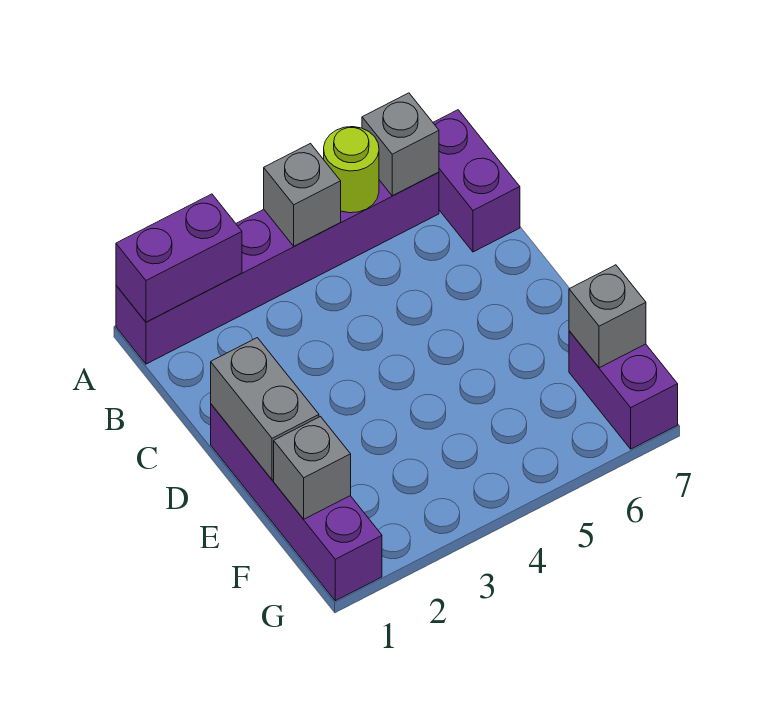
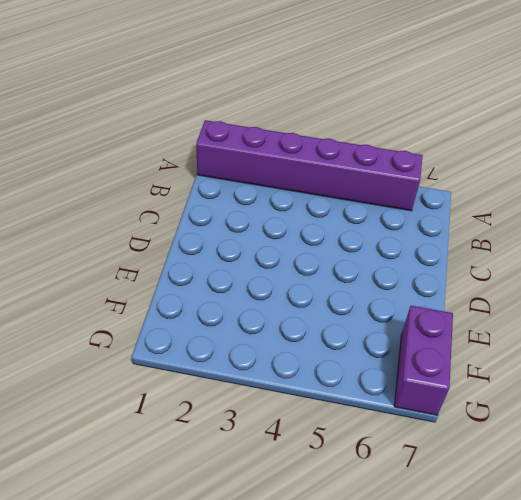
none -> purple 1x2 brick [433,110,520,252]
none -> purple 1x4 brick [211,404,382,601]

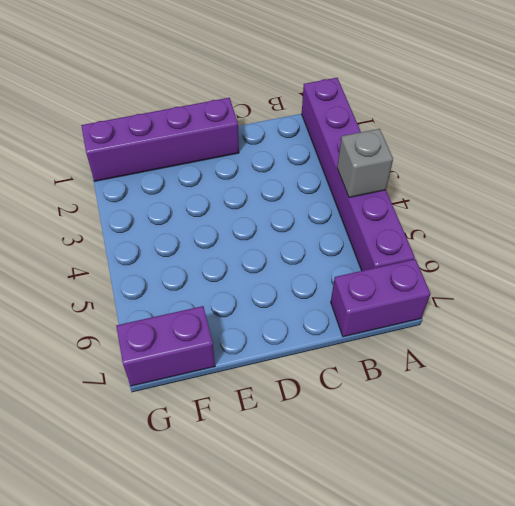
none -> purple 1x2 brick [116,194,242,322]
none -> lime 1x1 round brick [324,127,379,213]

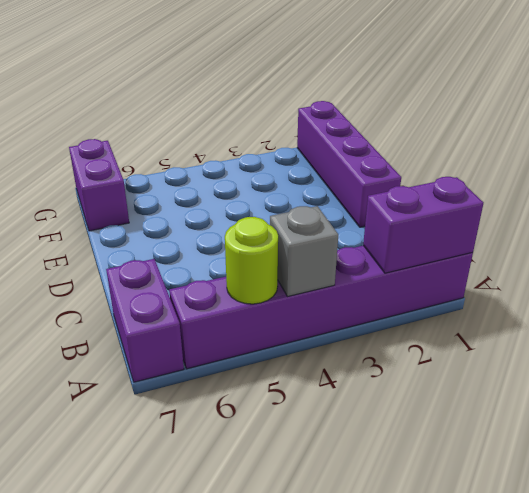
none -> grey 1x1 brick [362,93,439,196]
none -> grey 1x2 brick [211,338,319,480]

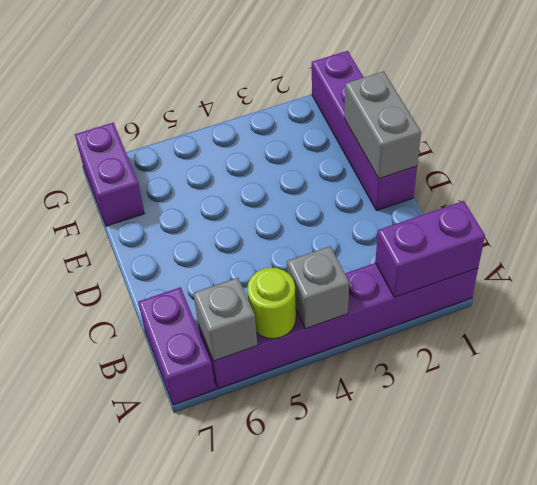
none -> grey 1x1 brick [274,417,351,519]
none -> grey 1x1 brick [569,265,646,368]

